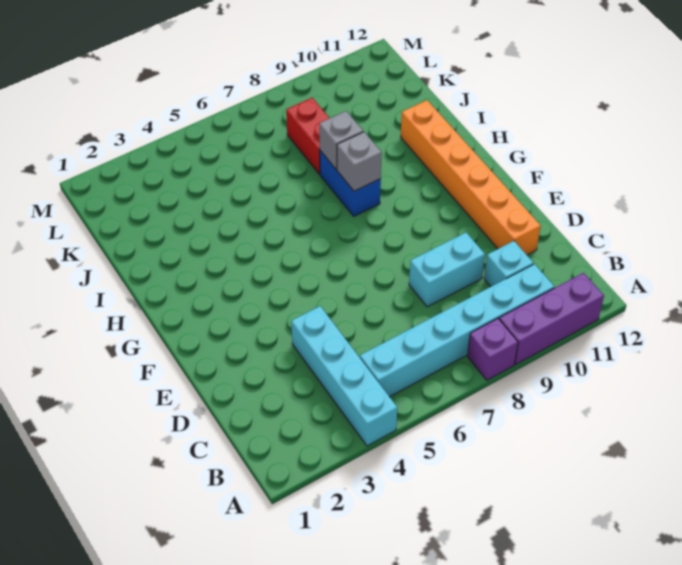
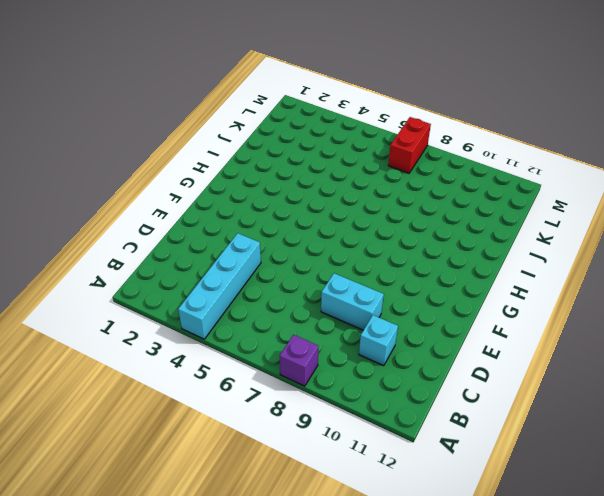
red 1x2 brick [388,117,431,173] -> red 1x2 brick moved to [286,98,329,174]
none -> purple 1x3 brick [499,273,604,364]
none -> cyan 1x6 brick [360,264,554,397]

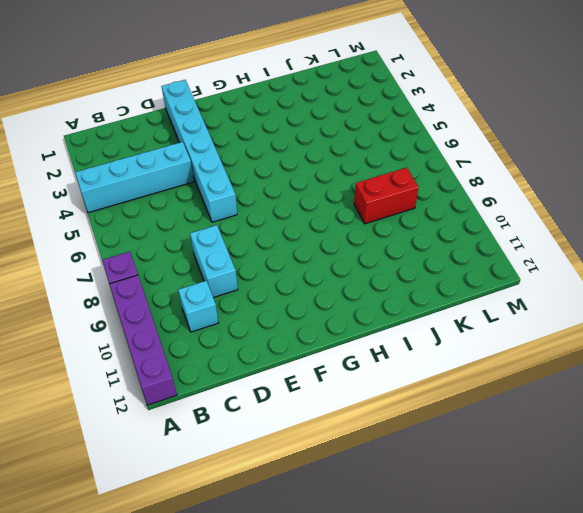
purple 1x4 brick [110,275,177,405] -> purple 1x3 brick [499,273,604,364]
cyan 1x6 brick [161,80,237,222] -> cyan 1x6 brick moved to [360,264,554,397]
none -> orange 1x6 brick [401,100,541,255]
none -> blue 1x2 brick [320,151,381,216]

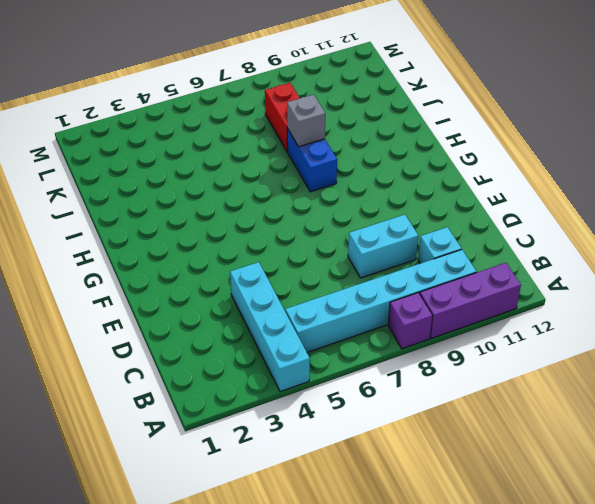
none -> orange 1x6 brick [401,100,541,255]
none -> grey 1x1 brick [337,132,382,191]

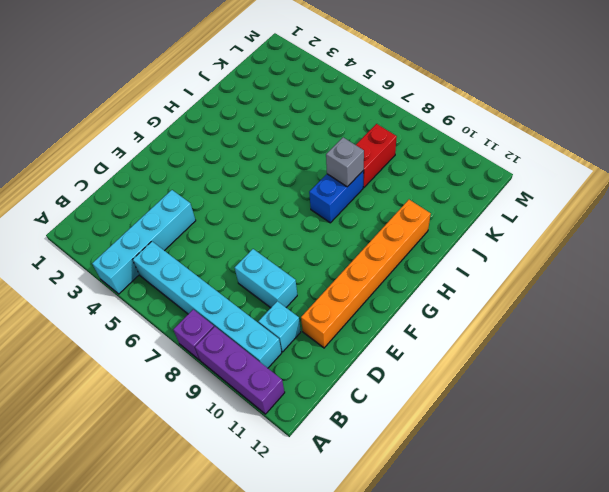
none -> grey 1x1 brick [337,132,382,191]

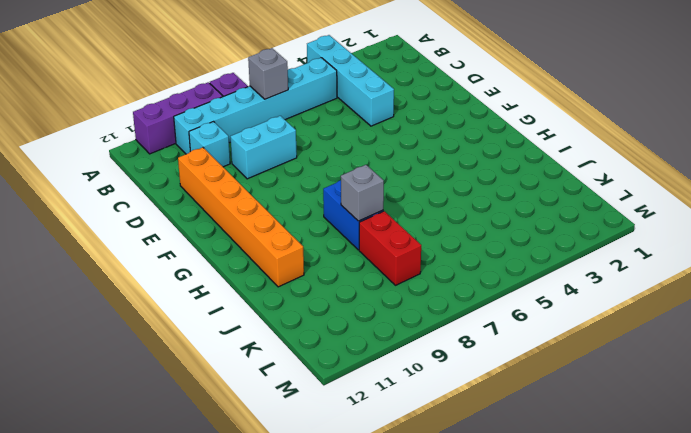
grey 1x1 brick [248,48,288,99] -> grey 1x1 brick moved to [337,132,382,191]

